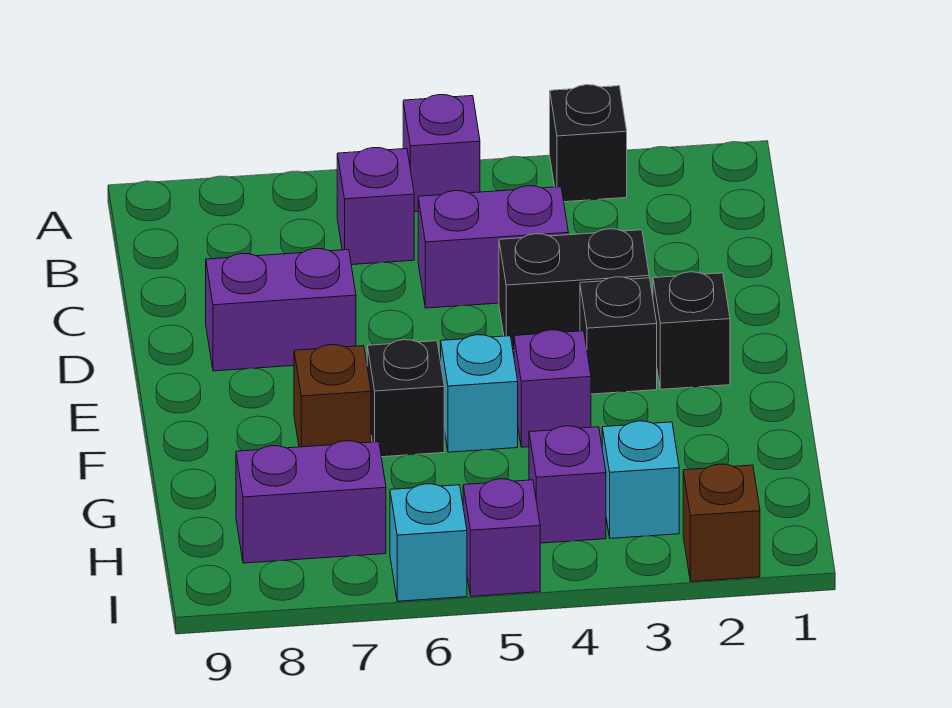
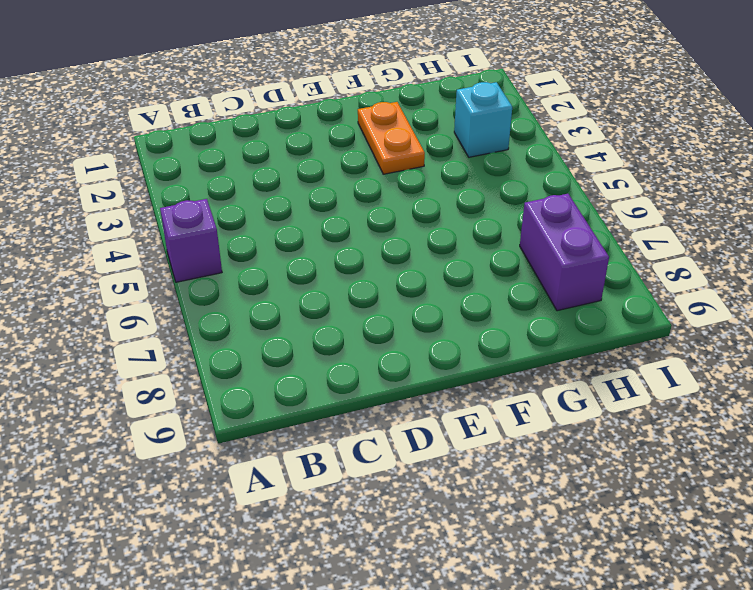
orange 1x2 plate [358,102,425,174] -> none
none -> black 1x1 brick [550,85,627,202]
none -> purple 1x1 brick [337,148,414,265]
none -> purple 1x2 brick [418,186,568,308]

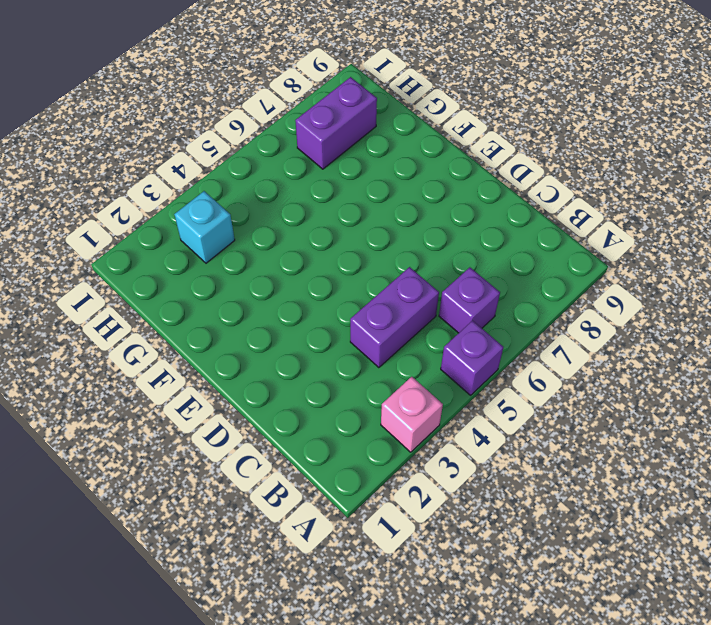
pink 1x1 brick [381,377,443,452] -> black 1x1 brick [550,85,627,202]
none -> black 1x2 brick [499,229,649,351]
none -> purple 1x2 brick [206,249,356,371]
none -> black 1x1 brick [653,272,730,389]

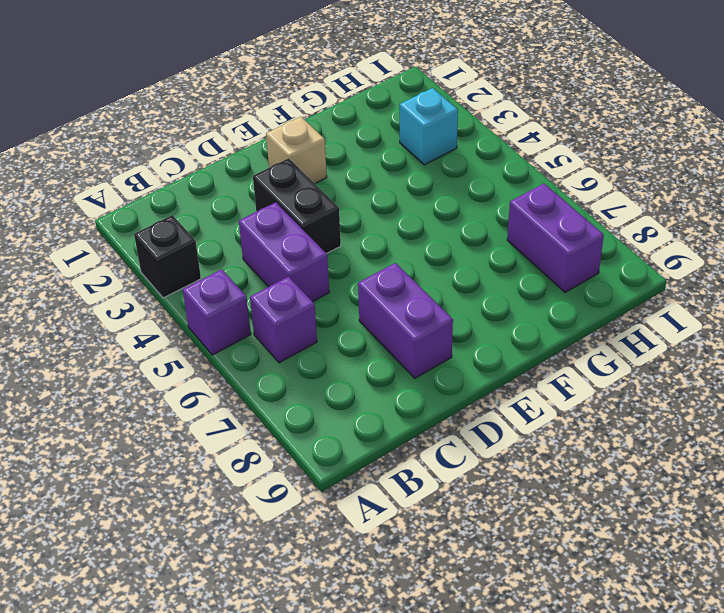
tan 1x1 brick [266,117,327,183] -> black 1x1 brick [653,272,730,389]
none -> black 1x1 brick [580,277,657,394]
none -> purple 1x1 brick [514,330,591,447]
none -> cyan 1x1 brick [441,335,518,452]

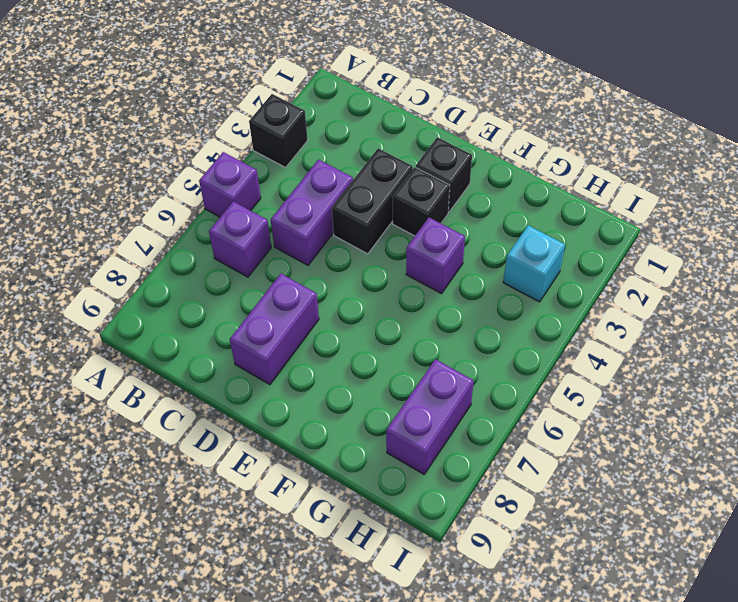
none -> cyan 1x1 brick [441,335,518,452]
none -> black 1x1 brick [367,340,444,457]
none -> brown 1x1 brick [294,345,371,447]

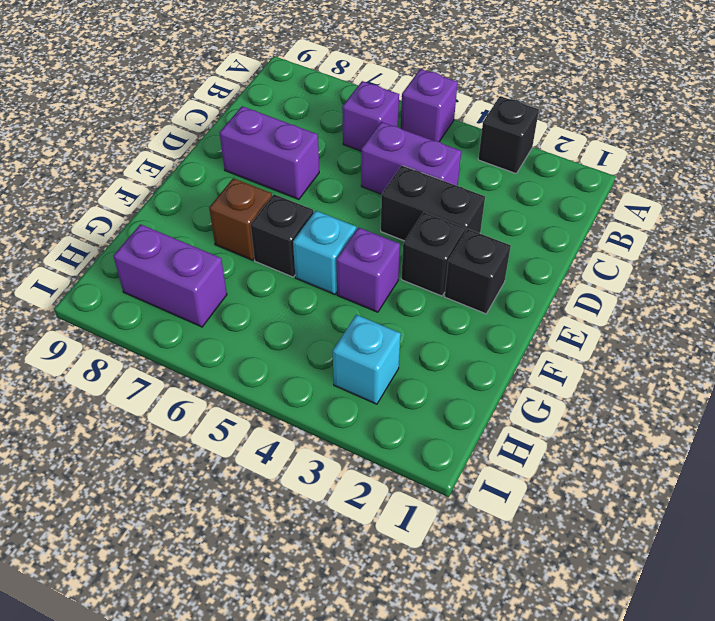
none -> purple 1x1 brick [529,426,606,543]
none -> brown 1x1 brick [683,464,760,582]
none -> purple 1x1 brick [463,479,540,596]

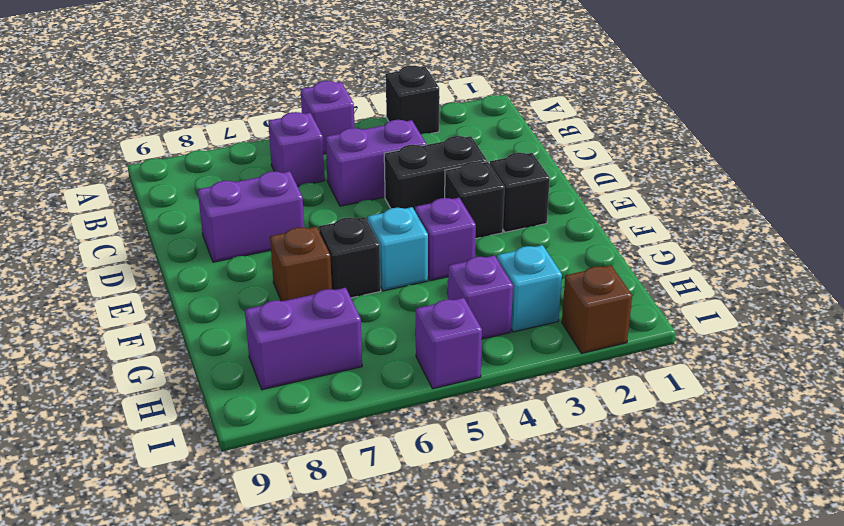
none -> cyan 1x1 brick [390,484,467,601]

